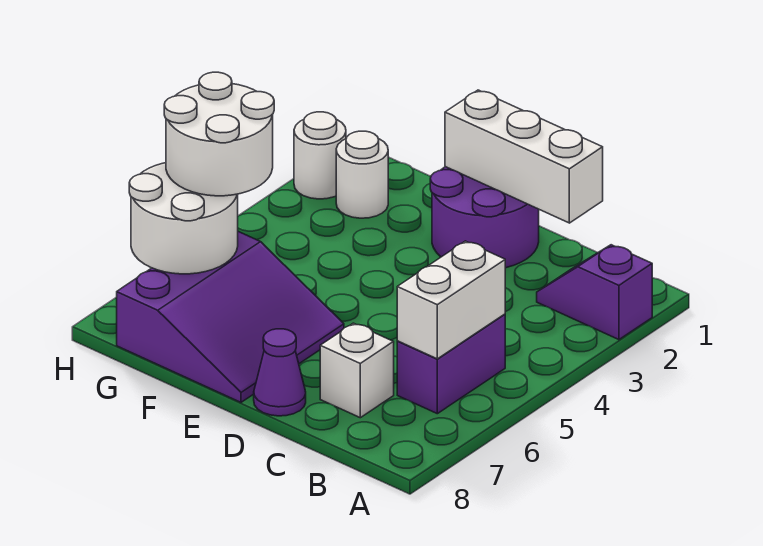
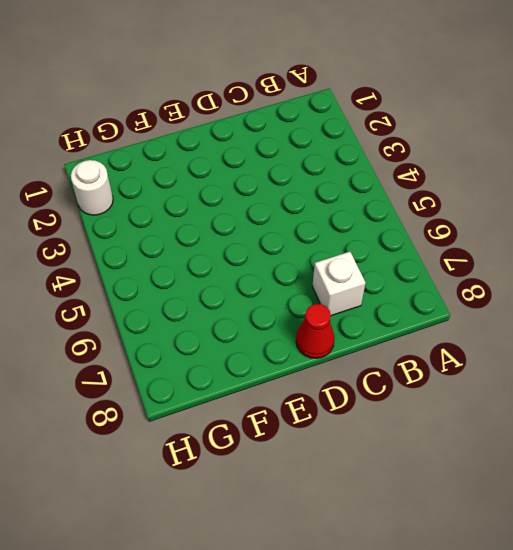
red 1x1 cone [296,304,335,358] -> purple 1x1 cone [254,329,306,416]
none -> purple 1x2 slope [537,245,652,340]
none -> purple 1x2 brick [397,314,505,414]
none -> purple 2x2 round brick [430,167,539,268]

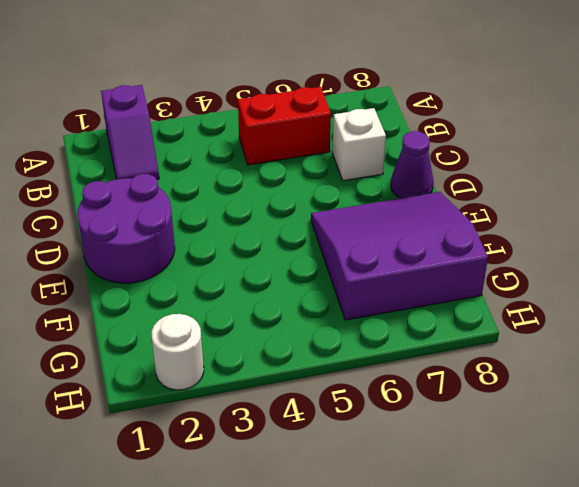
red 1x2 brick [238,87,331,165] -> purple 1x2 brick [397,314,505,414]
none -> white 1x1 round brick [336,131,388,218]
none -> white 1x2 brick [397,241,505,359]
none -> white 1x3 brick [445,90,603,223]

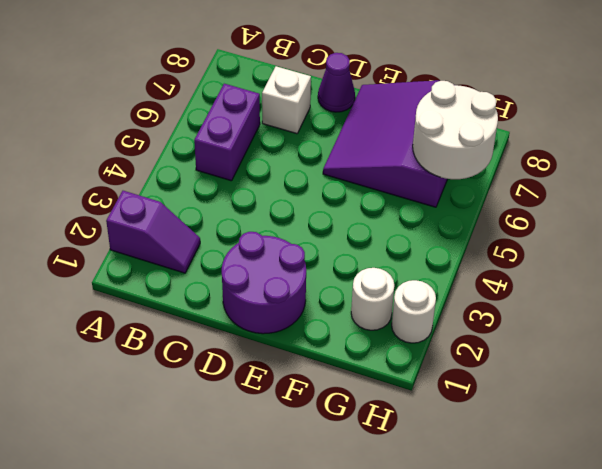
none -> white 1x2 brick [397,241,505,359]
none -> white 1x3 brick [445,90,603,223]
none -> white 2x2 round brick [164,72,274,196]

